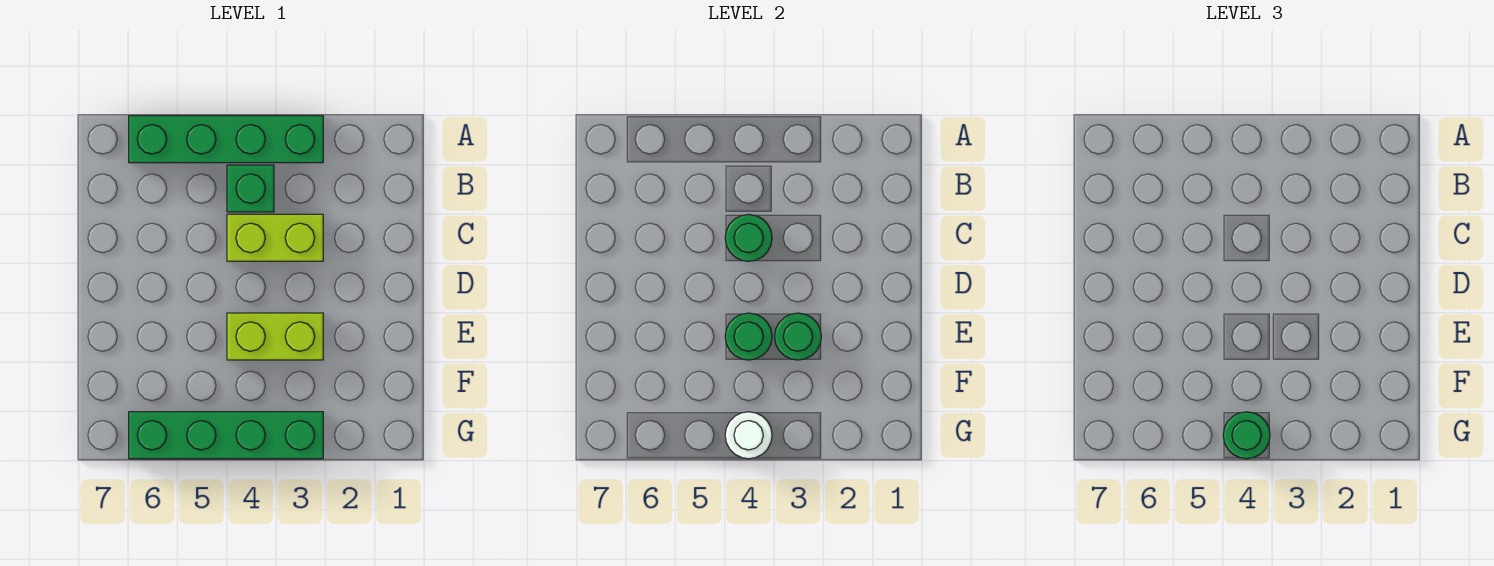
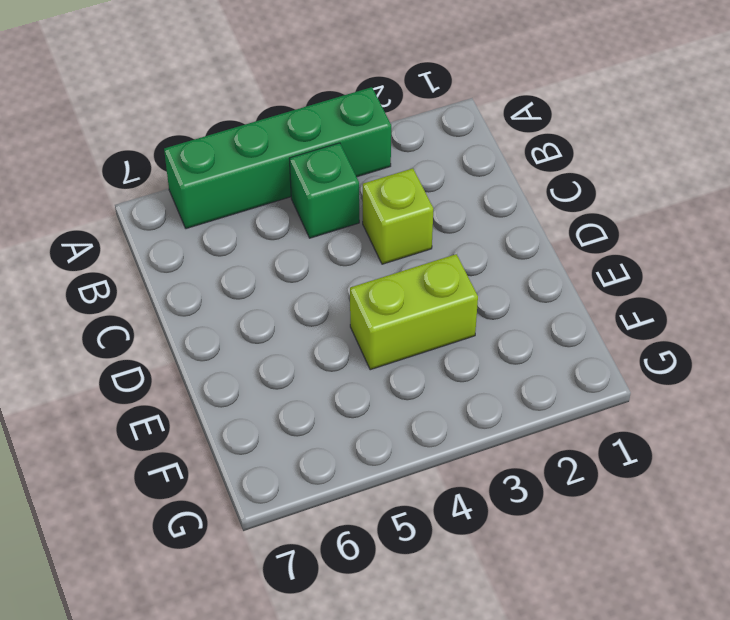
lime 1x1 brick [363,168,433,264] -> lime 1x2 brick [227,214,323,261]
none -> green 1x4 brick [129,412,323,459]
none -> green 1x1 round brick [725,215,772,261]

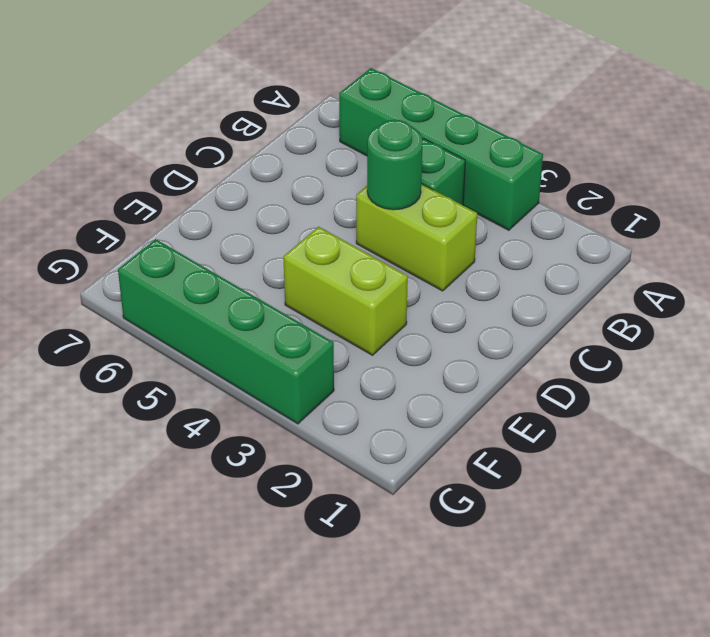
none -> green 1x1 round brick [775,313,821,360]
none -> green 1x1 round brick [725,313,772,360]

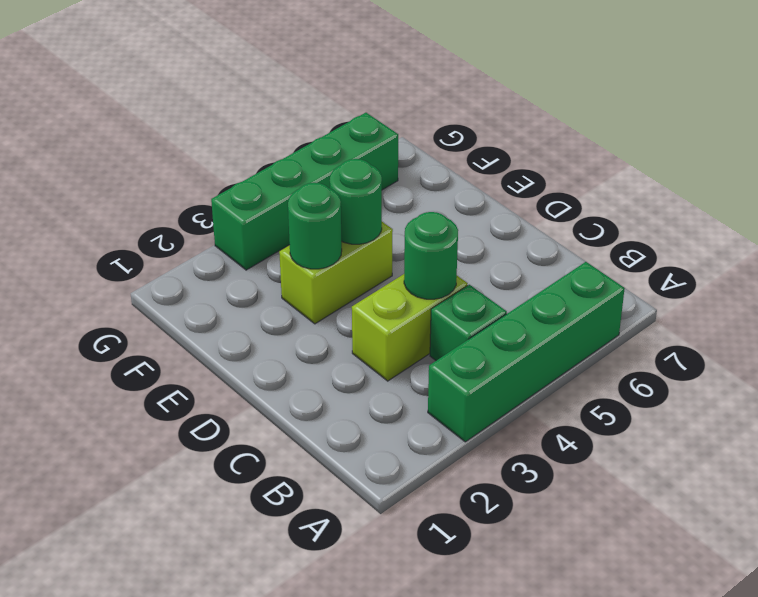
none -> white 1x1 round brick [725,412,772,459]
none -> green 1x1 round brick [1223,412,1270,459]

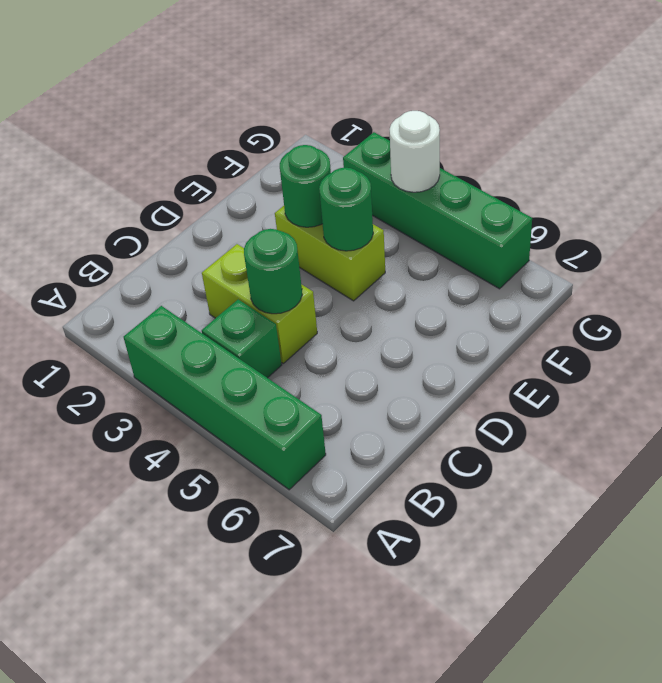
none -> green 1x1 round brick [1223,412,1270,459]

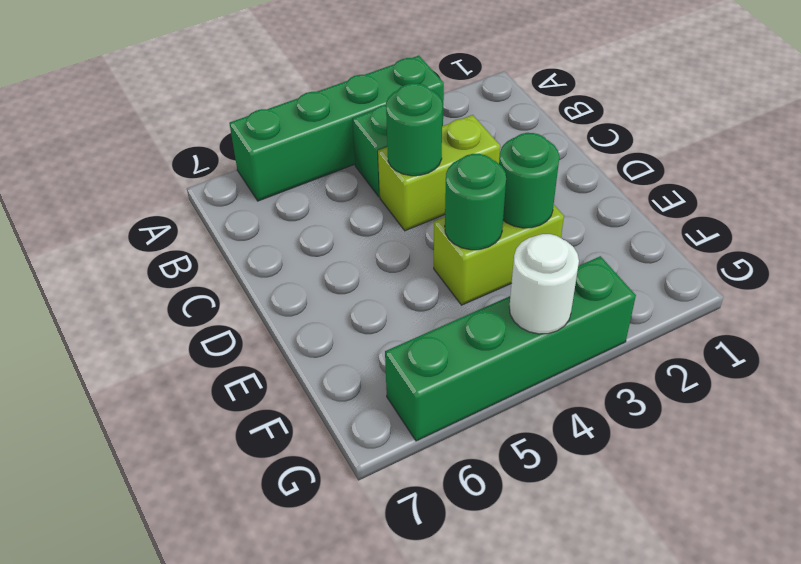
none -> green 1x1 round brick [1223,412,1270,459]

